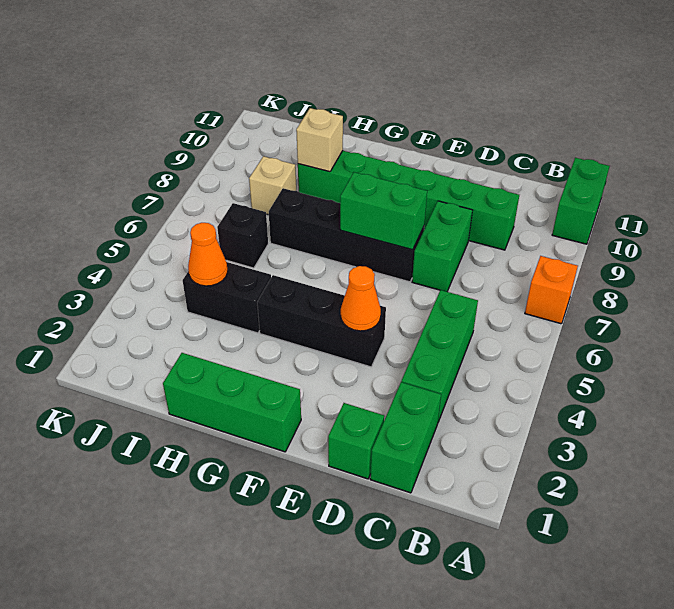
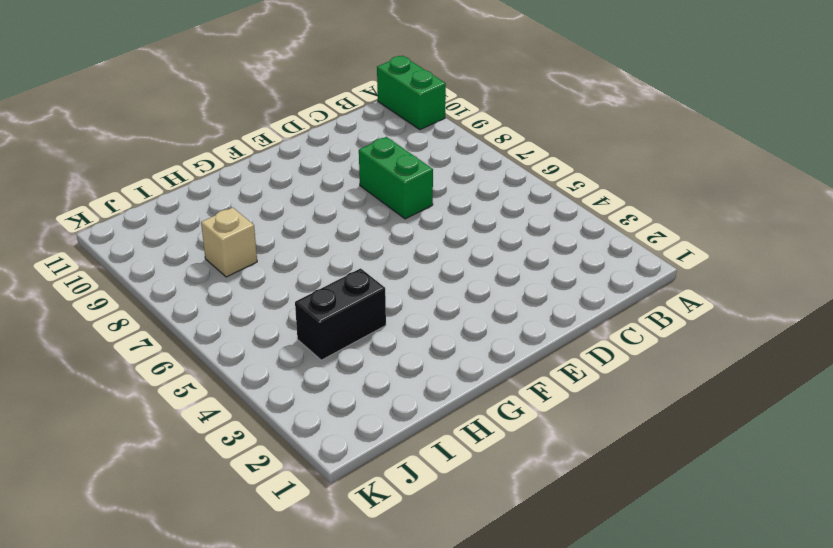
none -> orange 1x1 brick [525,256,578,324]
none -> green 1x2 brick [370,382,441,493]
none -> green 1x3 brick [401,290,478,422]

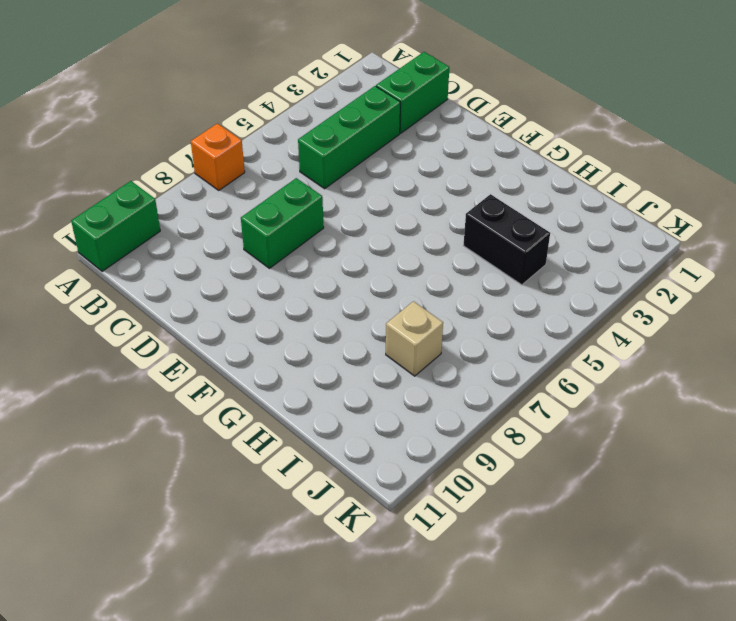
none -> green 1x6 brick [298,151,519,250]
none -> green 1x1 brick [328,403,384,479]
none -> black 1x3 brick [257,275,386,367]

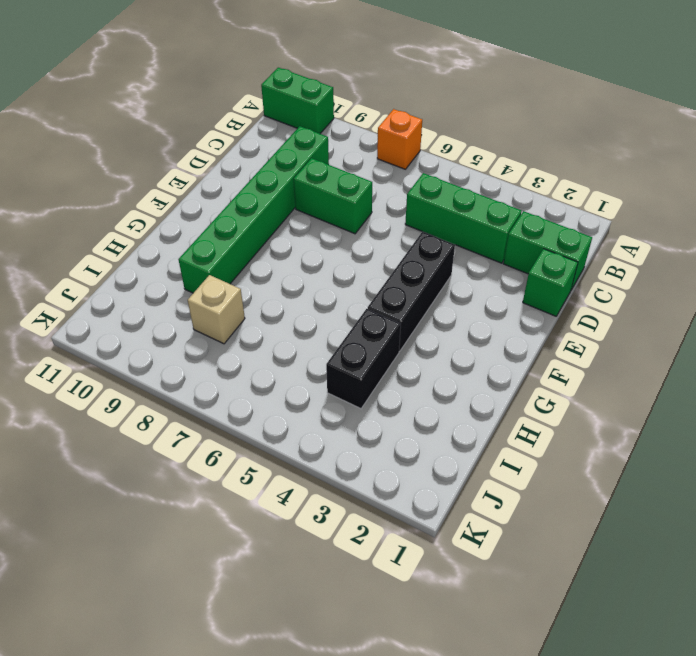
none -> black 1x4 brick [269,188,424,282]
none -> green 1x3 brick [163,353,301,452]
none -> black 1x1 brick [217,203,268,268]

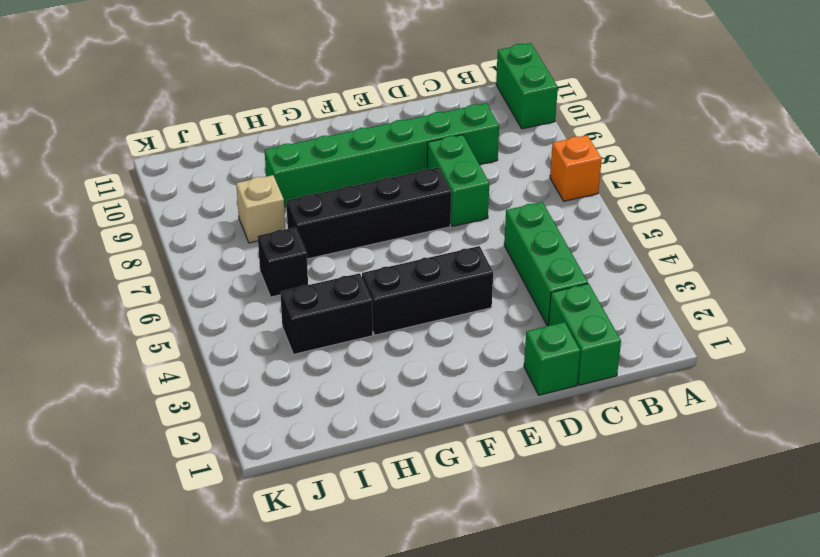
none -> green 1x3 brick [163,353,301,452]
none -> orange 1x1 cone [341,266,381,331]
none -> green 1x2 brick [340,172,427,250]

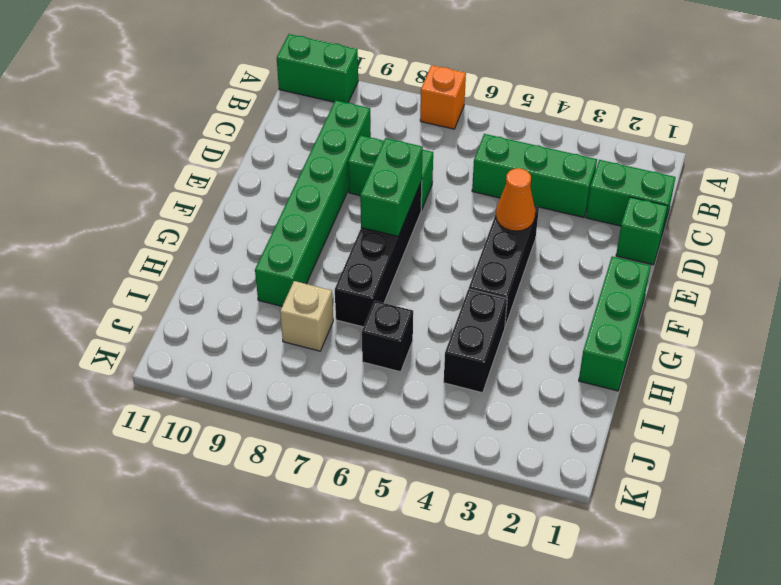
none -> tan 1x1 brick [296,108,343,172]
none -> orange 1x1 cone [188,223,228,286]

